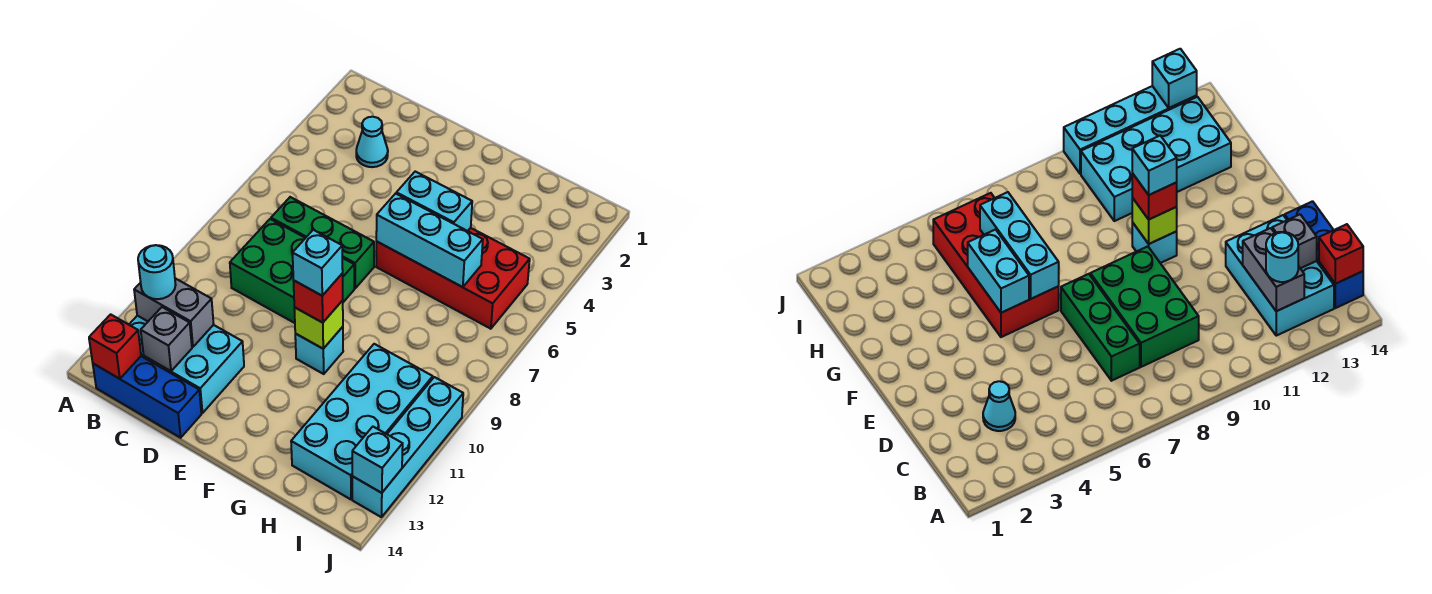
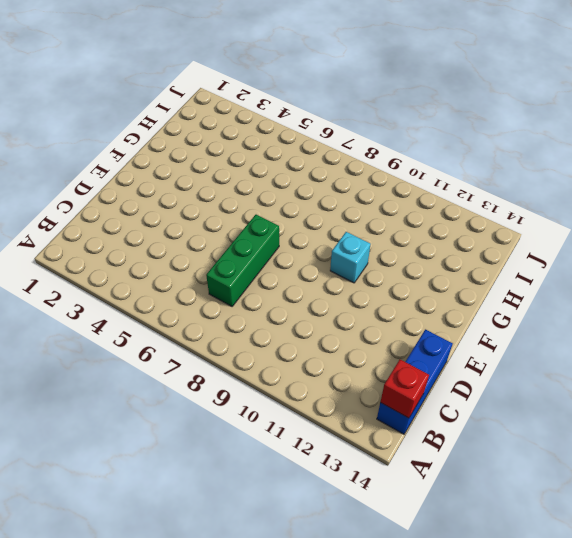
none -> cyan 2x3 brick [129,316,244,413]
none -> cyan 1x1 cone [356,117,388,167]
none -> green 2x3 brick [230,219,354,323]

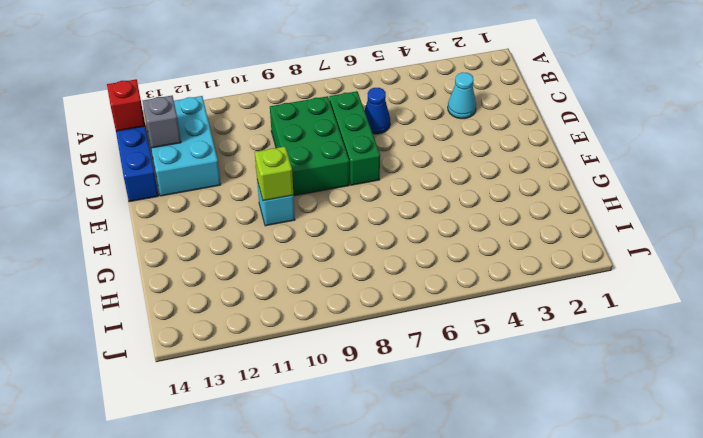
blue 1x1 cone [364,88,390,134] -> none
none -> red 2x4 brick [376,228,530,329]
none -> cyan 2x4 brick [291,344,433,499]
none -> cyan 1x4 brick [352,377,463,517]

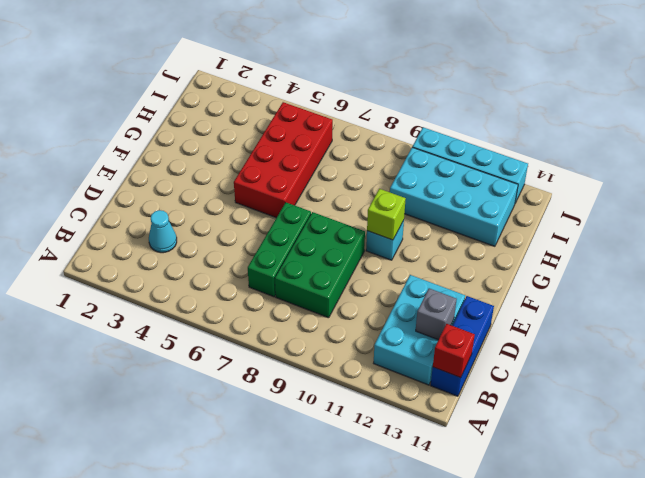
none -> grey 1x2 brick [134,278,214,347]
none -> cyan 1x2 brick [396,172,472,231]
none -> cyan 1x3 brick [376,194,483,287]

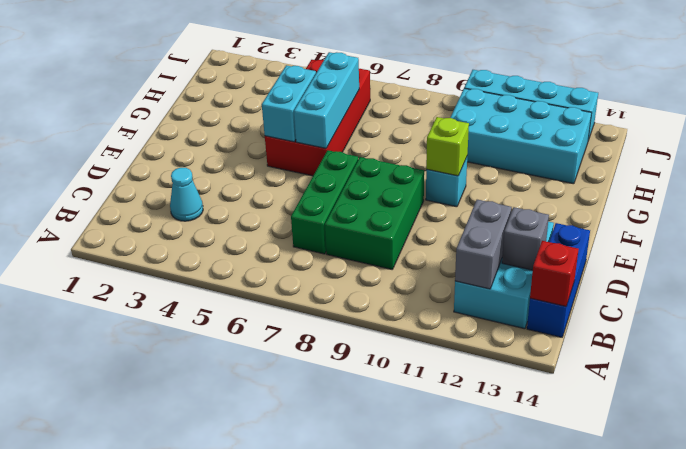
none -> cyan 1x1 brick [352,427,403,493]
none -> cyan 1x1 round brick [138,245,176,299]
none -> red 1x1 brick [294,274,343,323]

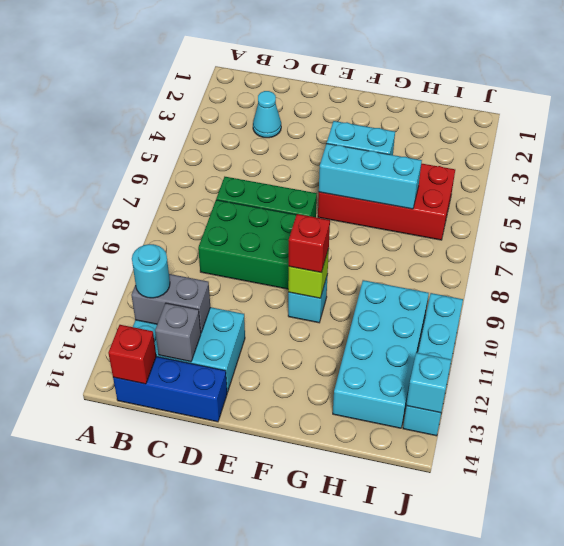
none -> cyan 1x1 brick [293,230,343,296]

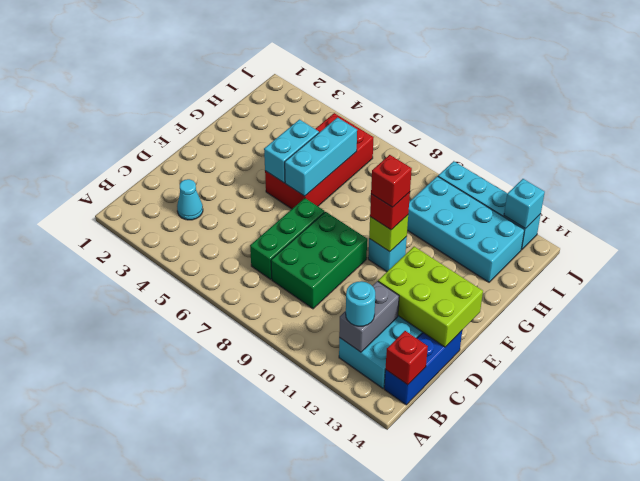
lime 2x3 brick [378,247,483,347] -> none
red 1x1 brick [371,155,412,207] -> cyan 1x1 brick [293,230,343,296]
none -> grey 1x1 brick [141,307,192,371]

